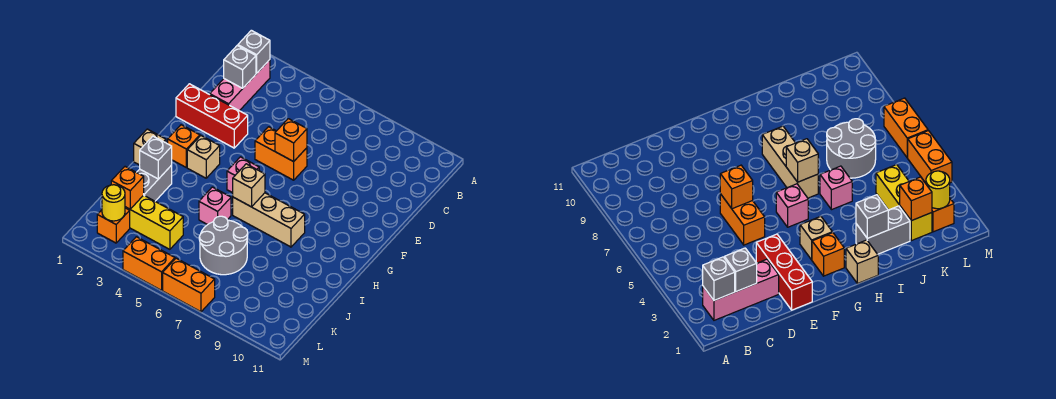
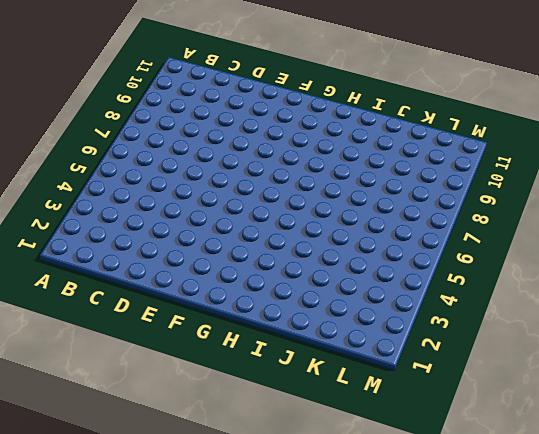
none -> pink 1x3 brick [210,60,270,111]
none -> red 1x3 brick [176,84,248,148]
none -> orange 1x2 brick [255,127,307,180]

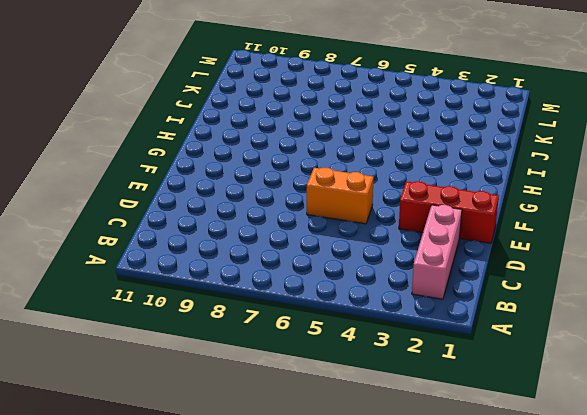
none -> orange 1x1 brick [168,125,200,167]
none -> tan 1x1 brick [187,136,220,178]
none -> pink 1x1 brick [227,157,259,193]

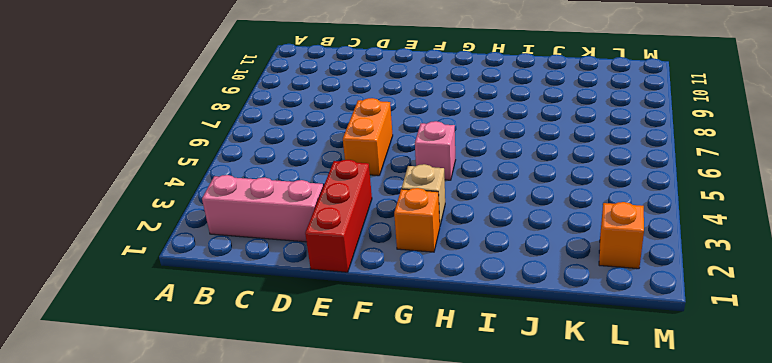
none -> tan 1x1 brick [134,129,166,165]
none -> tan 1x3 brick [233,193,305,247]
none -> grey 1x2 brick [137,165,172,201]

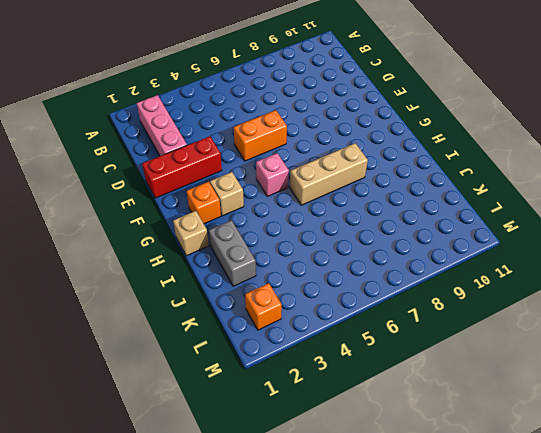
none -> pink 1x1 brick [199,187,231,225]
none -> grey 2x2 round brick [199,216,248,275]
none -> yellow 1x3 brick [125,195,183,249]

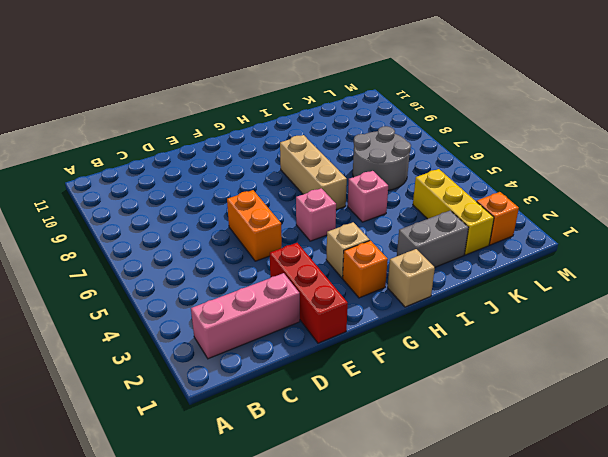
none -> orange 1x2 brick [123,237,175,290]
none -> orange 1x2 brick [163,258,215,312]
none -> grey 1x1 brick [238,30,270,73]

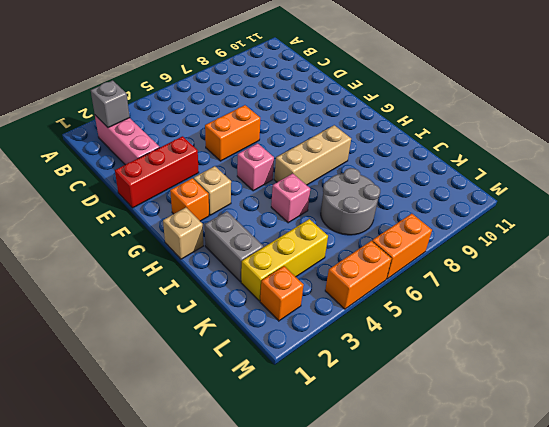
none -> grey 1x1 brick [224,46,256,88]
none -> orange 1x1 brick [275,119,307,162]
none -> tan 1x1 brick [233,164,265,207]

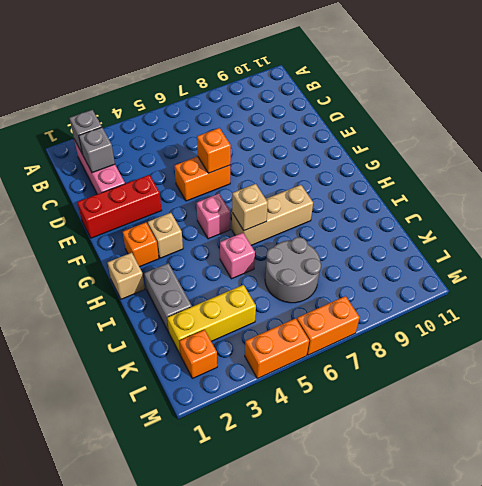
none -> grey 1x1 brick [140,136,172,179]
none -> orange 1x1 brick [111,167,144,209]
none -> yellow 1x1 round brick [102,185,125,221]

